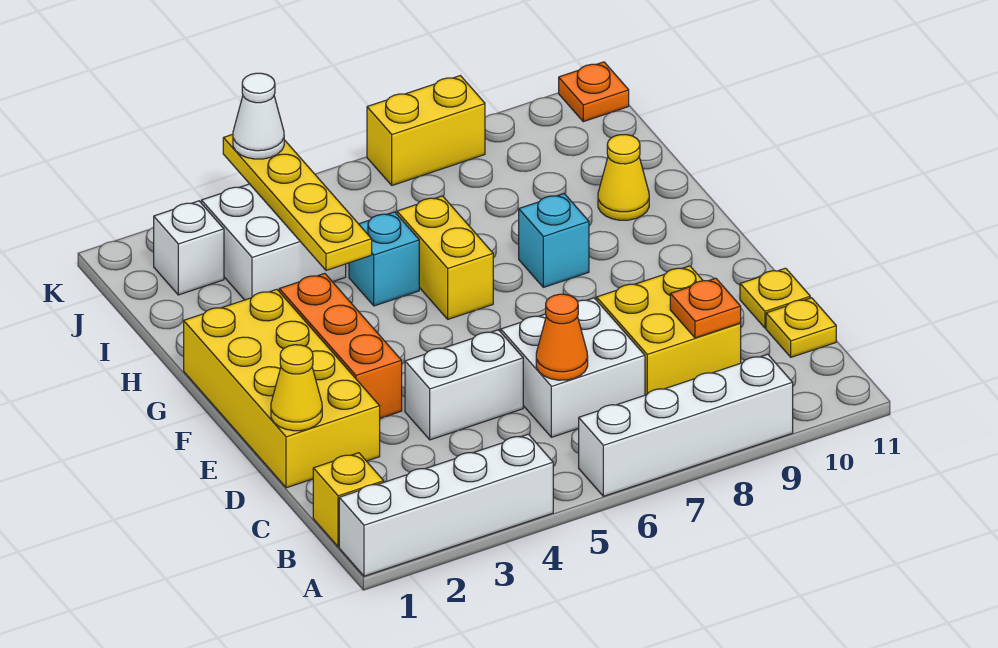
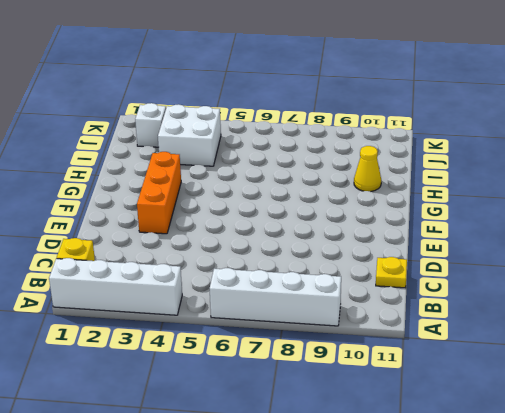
none -> white 2x2 brick [501,298,645,437]
none -> yellow 2x2 brick [597,266,741,395]
none -> yellow 2x4 brick [184,289,380,488]

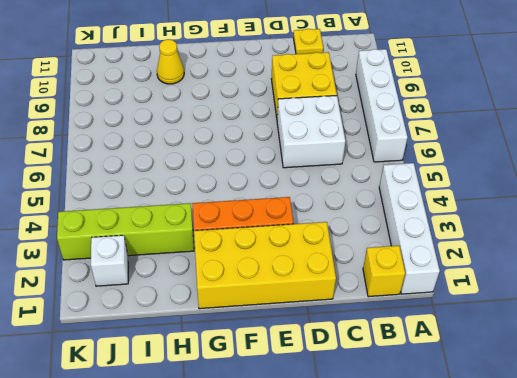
lime 1x4 brick [57,203,194,260] -> white 2x2 brick [201,184,346,300]
none -> white 1x2 brick [405,330,523,440]
none -> yellow 1x1 plate [740,268,810,328]
none -> yellow 1x2 brick [397,196,493,319]

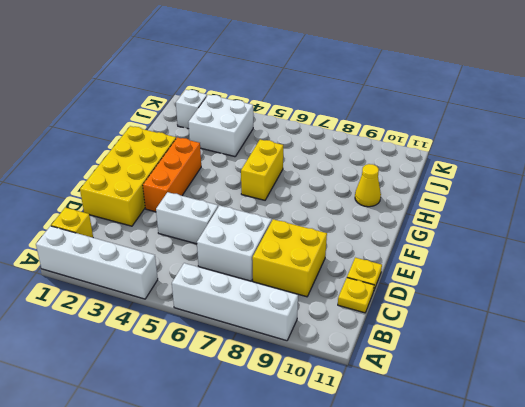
none -> cyan 1x1 brick [519,194,589,287]
none -> cyan 1x1 brick [349,212,419,306]
none -> yellow 1x2 brick [367,76,485,185]

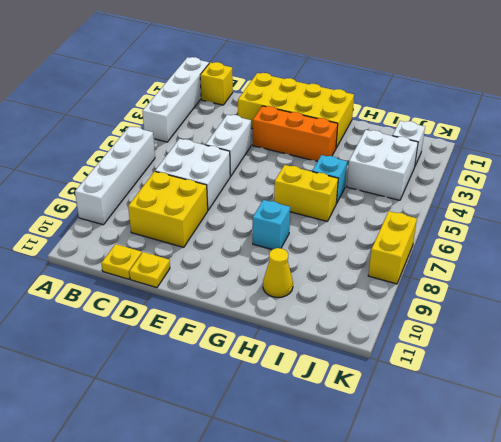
none -> orange 1x1 plate [559,62,629,122]
none -> orange 1x1 cone [536,294,588,380]
none -> orange 1x1 plate [670,278,741,338]

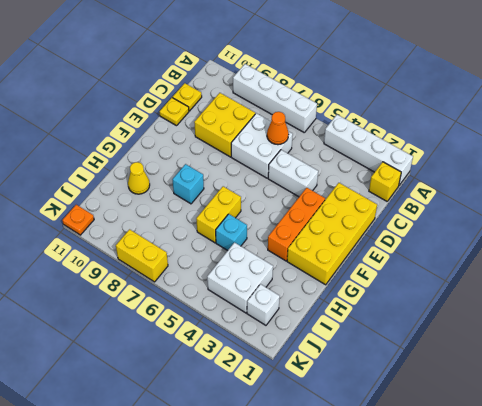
none -> orange 1x1 plate [670,278,741,338]
none -> yellow 1x1 cone [271,345,322,431]
none -> yellow 1x4 plate [223,134,372,270]

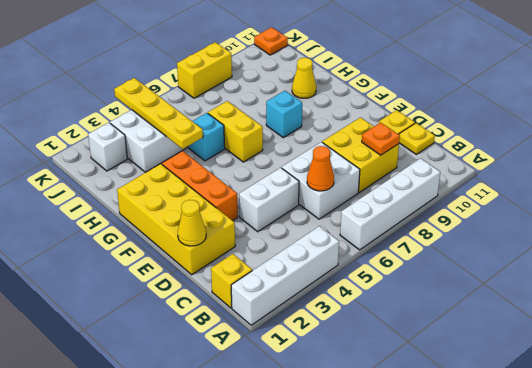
none -> white 1x1 cone [233,73,284,159]

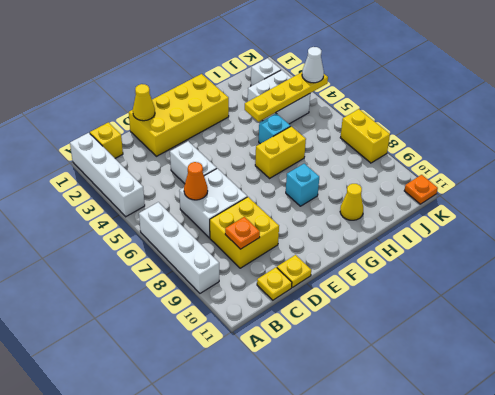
none -> orange 1x3 brick [279,273,402,418]

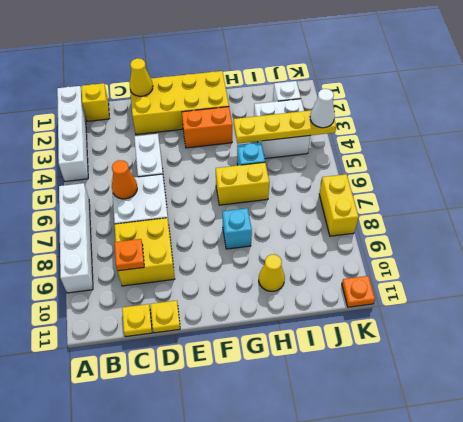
orange 1x2 brick [182,107,232,148] -> orange 1x3 brick [279,273,402,418]

